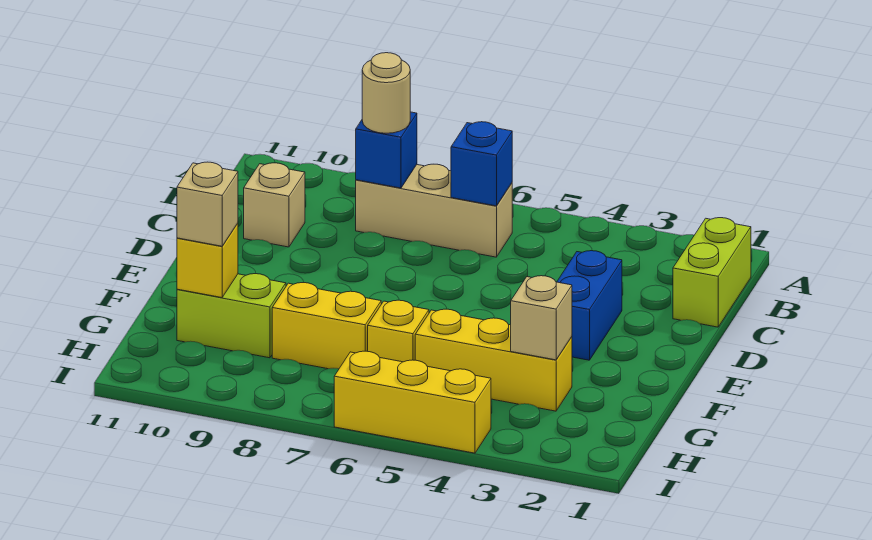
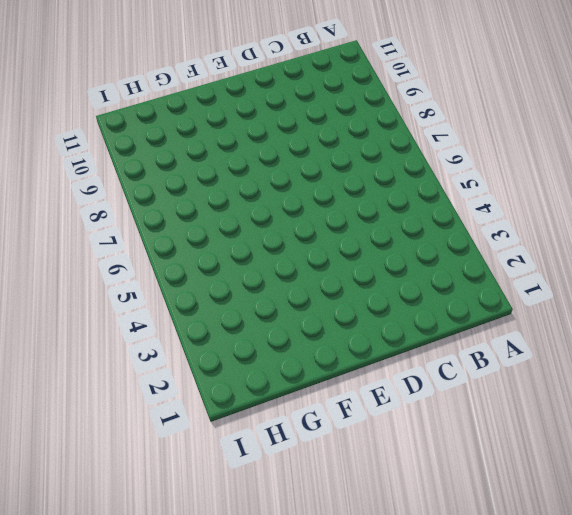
none -> lime 1x2 brick [673,218,751,327]
none -> tan 1x3 brick [356,164,512,257]
none -> tan 1x1 brick [244,163,305,247]

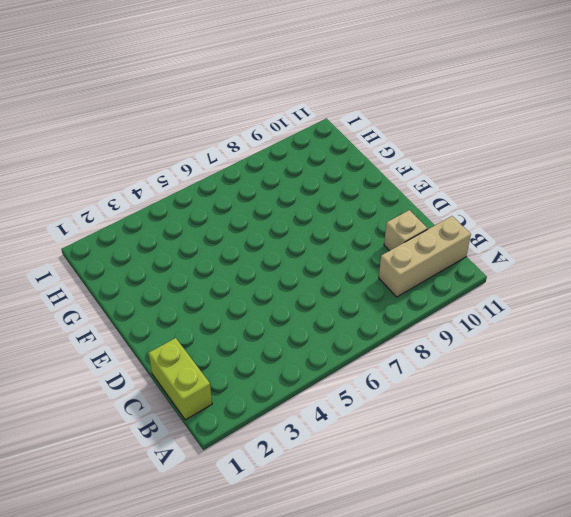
tan 1x3 brick [379,216,471,297] -> tan 1x3 brick moved to [356,164,512,257]
none -> blue 1x2 brick [557,251,622,360]
none -> yellow 1x3 brick [415,309,572,411]
none -> yellow 1x1 brick [368,300,429,362]

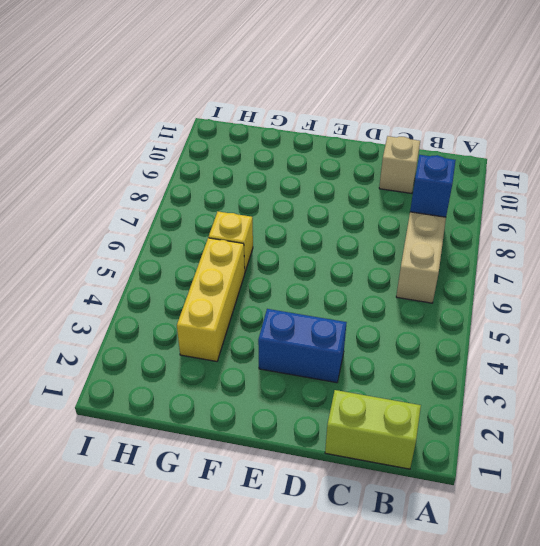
none -> yellow 1x2 brick [272,283,381,369]
none -> lime 1x2 brick [177,274,286,358]
none -> yellow 1x3 brick [334,351,491,453]

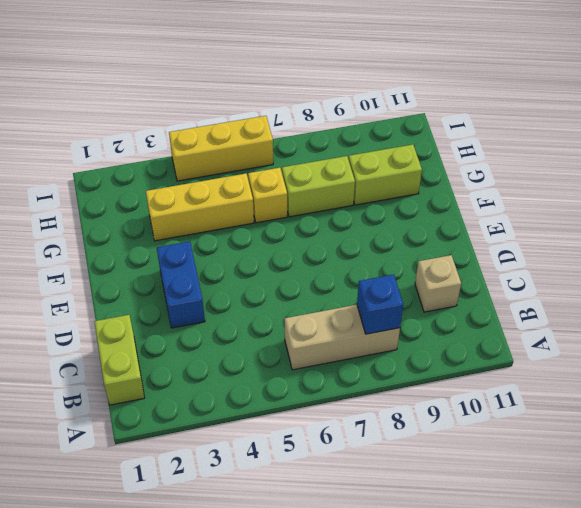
lime 1x2 brick [282,156,355,217] -> yellow 1x2 brick [272,283,381,369]
none -> blue 1x1 brick [451,122,512,206]
none -> tan 1x1 brick [511,276,572,360]
none -> yellow 1x1 brick [177,223,238,298]

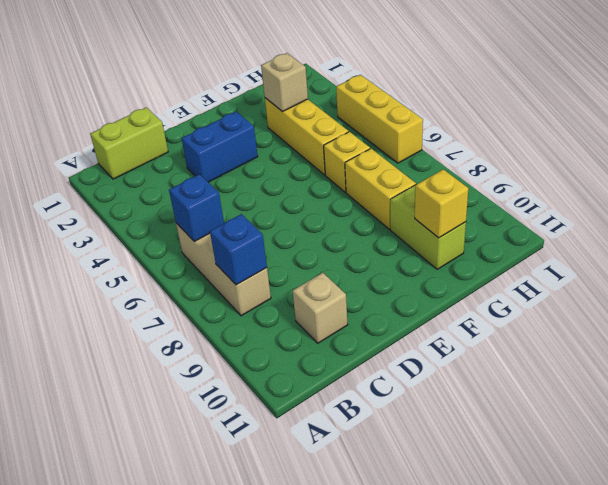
none -> tan 1x1 round brick [362,53,410,133]
none -> tan 1x1 brick [177,162,238,246]

